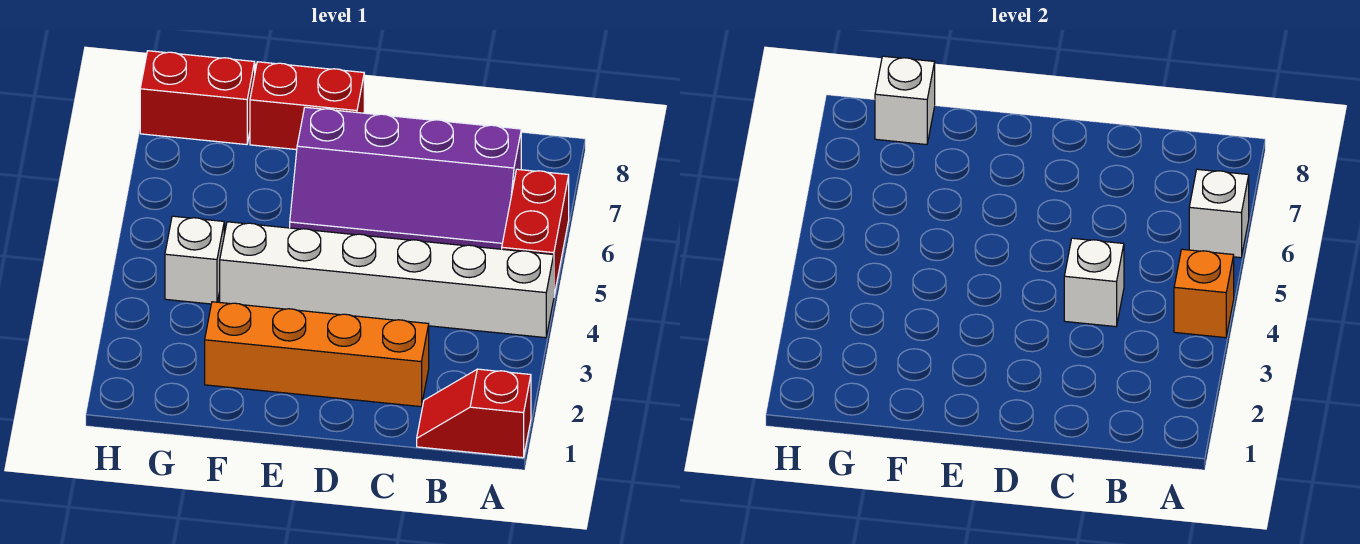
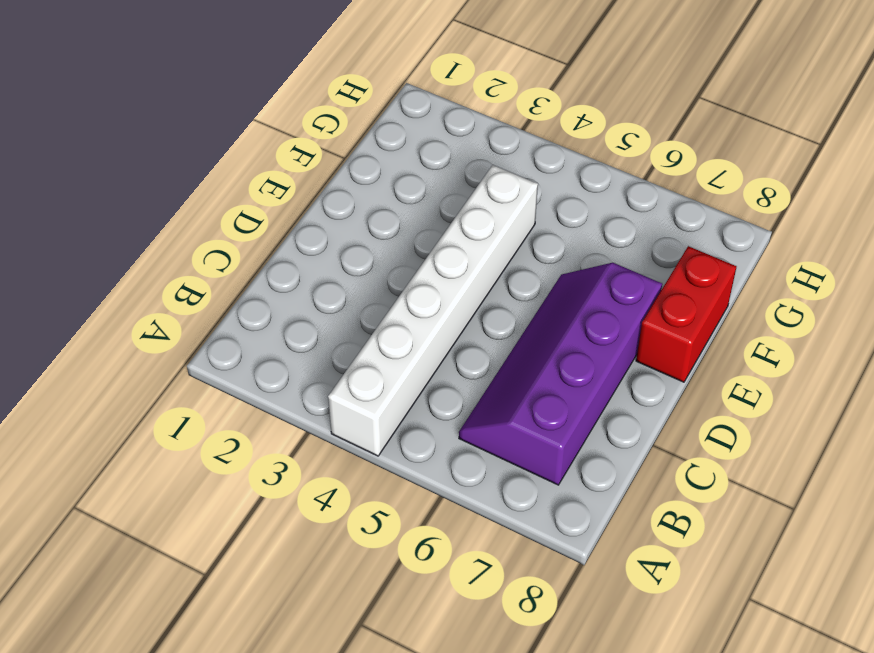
none -> red 1x2 slope [417,369,531,458]
none -> red 1x2 brick [502,169,569,295]
none -> orange 1x4 brick [205,302,429,407]

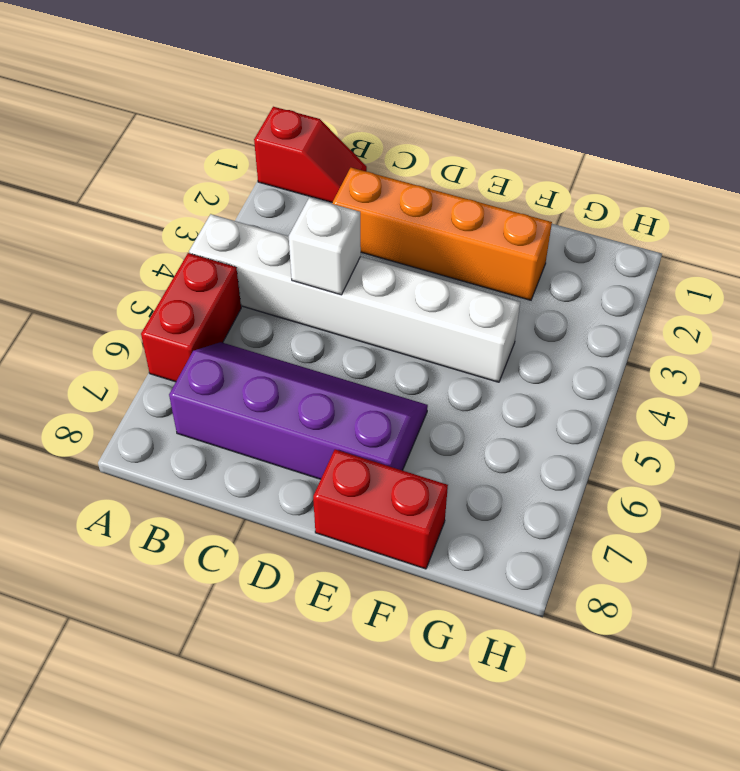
none -> white 1x1 brick [165,216,224,304]
none -> red 1x2 brick [140,51,255,145]
none -> orange 1x1 brick [1174,249,1234,338]

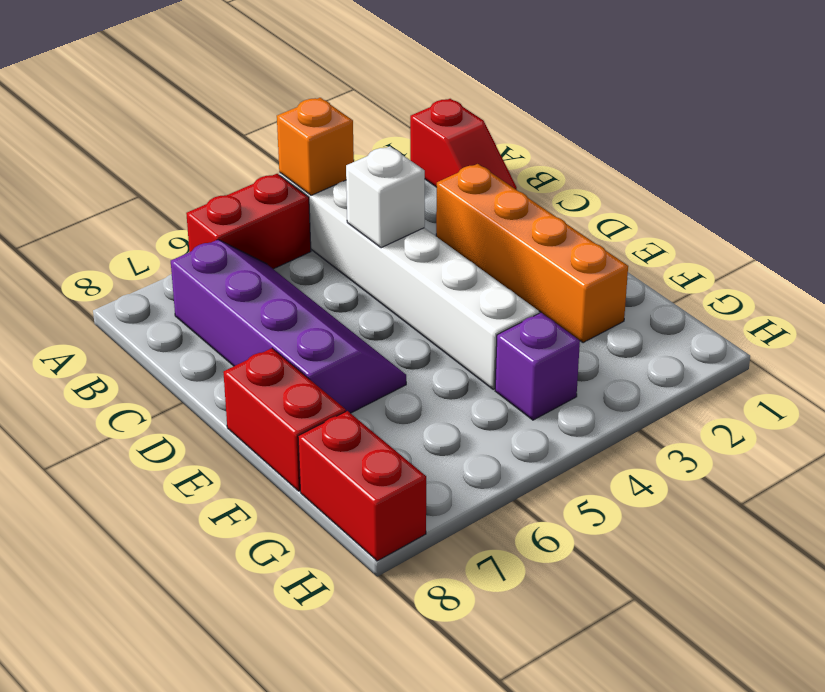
purple 1x1 brick [495,313,580,420] -> white 1x1 brick [165,216,224,304]
none -> white 1x1 brick [1189,169,1249,258]
none -> white 1x1 brick [875,56,935,145]

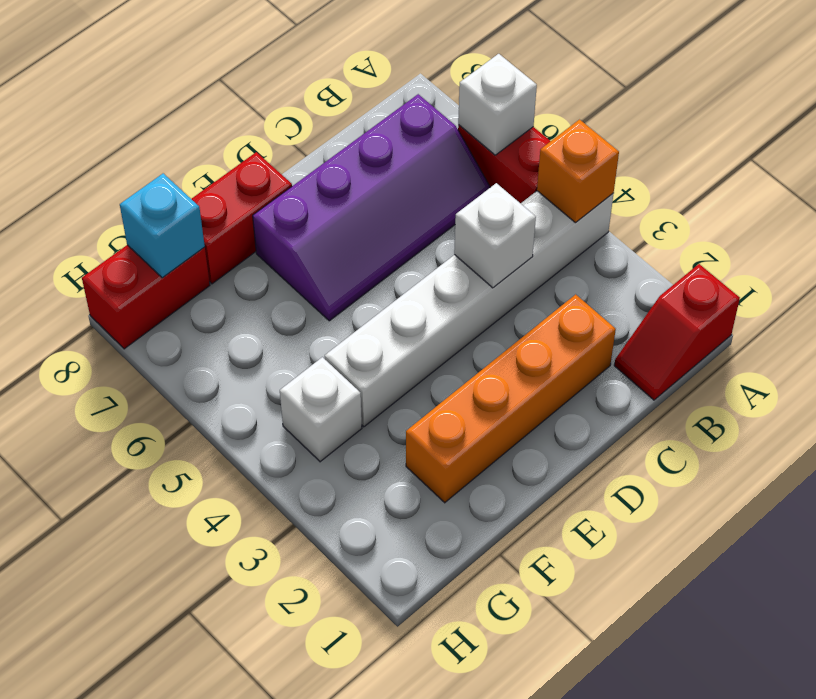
cyan 1x1 brick [120,173,205,278] -> white 1x1 brick [875,56,935,145]

